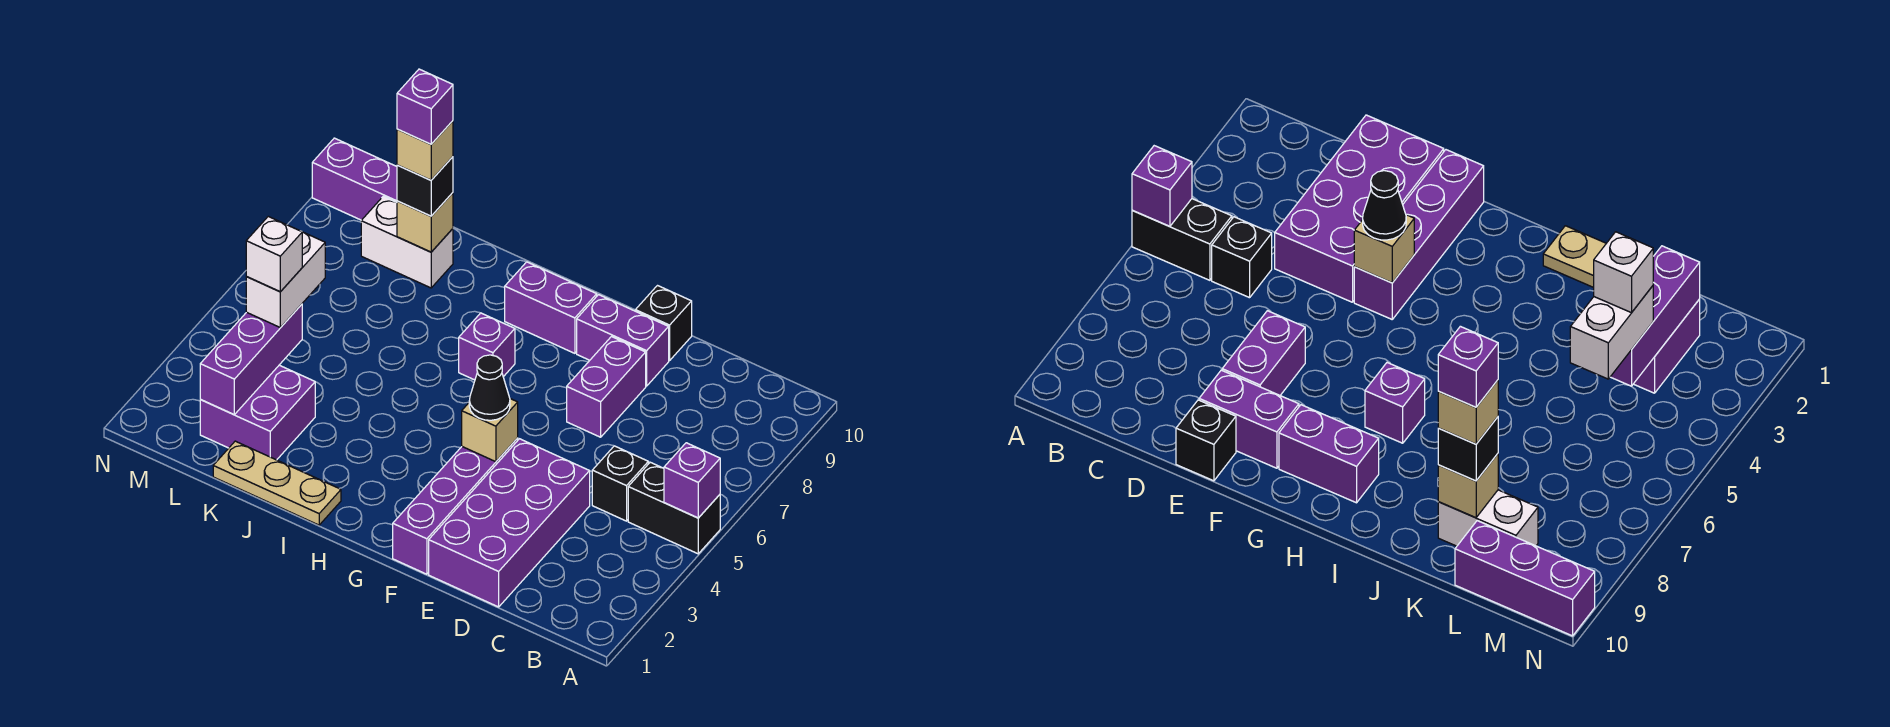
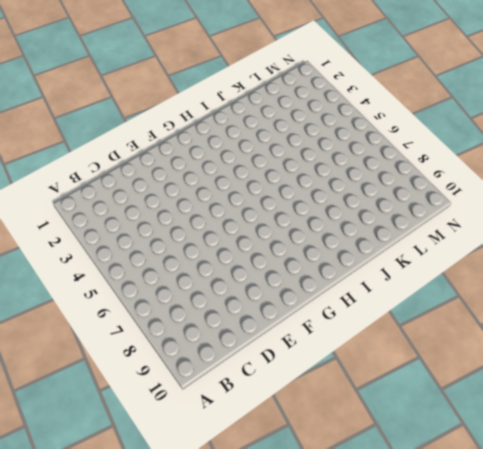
none -> black 1x2 brick [628,462,720,554]
none -> black 1x1 brick [592,446,648,521]
none -> purple 2x4 brick [429,439,590,607]

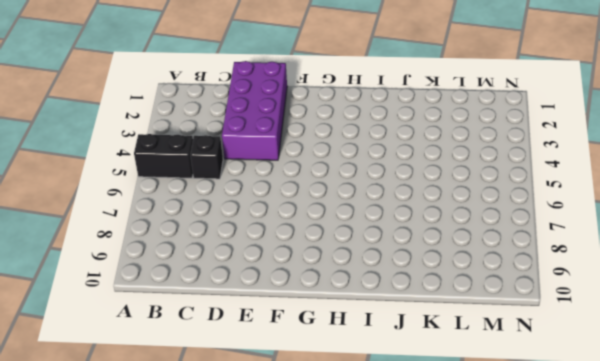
none -> purple 1x2 brick [567,337,646,437]
none -> purple 1x2 brick [577,295,669,386]
none -> black 1x1 brick [635,286,692,361]

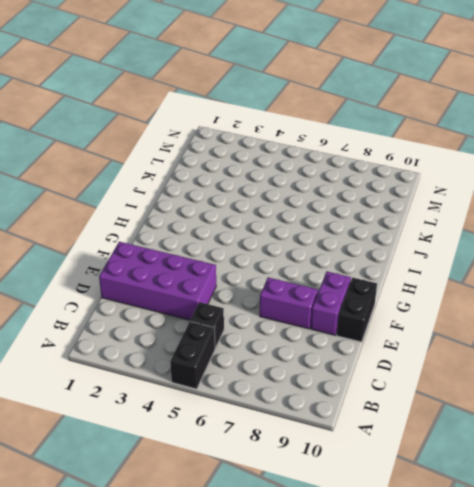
black 1x2 brick [337,278,377,342] -> black 1x1 brick [635,286,692,361]
none -> purple 1x4 brick [393,438,518,574]
none -> purple 1x2 brick [505,262,597,353]
none -> purple 1x1 brick [459,313,515,380]

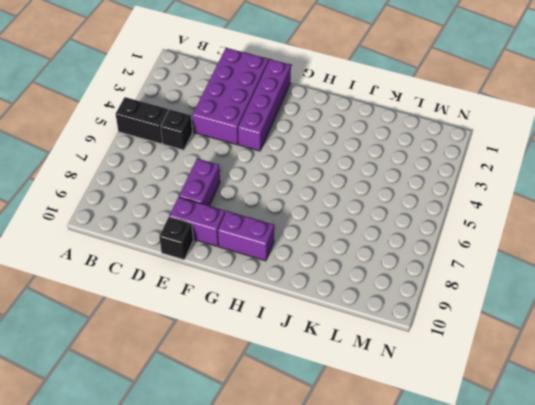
none -> purple 1x1 brick [459,313,515,380]
none -> tan 1x3 plate [213,441,341,525]
none -> purple 2x2 brick [200,365,315,460]

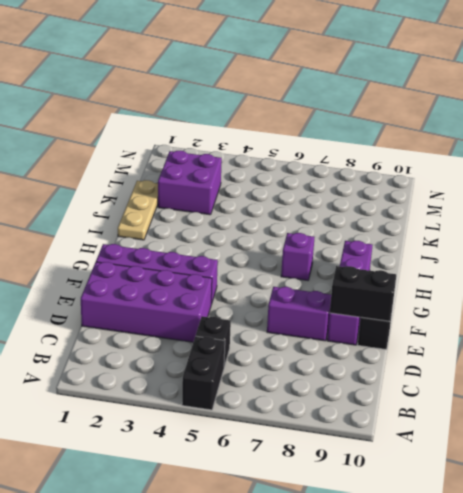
black 1x2 brick [330,266,396,321] -> none
none -> white 1x2 brick [361,197,453,288]
none -> purple 1x3 brick [312,138,397,220]
none -> purple 1x1 brick [664,443,720,518]

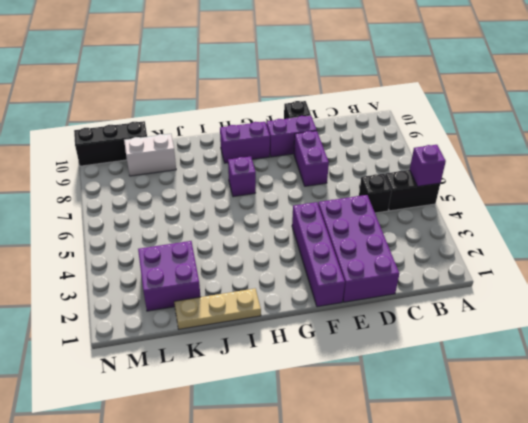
black 1x3 brick [74,121,147,166] -> purple 1x3 brick [312,138,397,220]
none -> tan 1x1 brick [462,399,518,462]
none -> tan 1x1 brick [397,193,453,252]
none -> purple 1x3 brick [200,304,302,415]

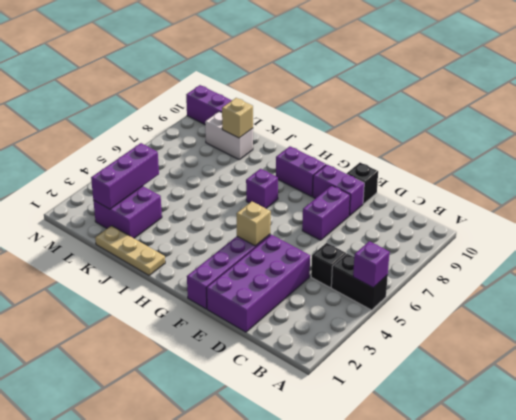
none -> black 1x1 cone [469,355,510,420]
none -> black 1x1 brick [397,157,453,216]
none -> white 1x2 brick [246,232,325,328]

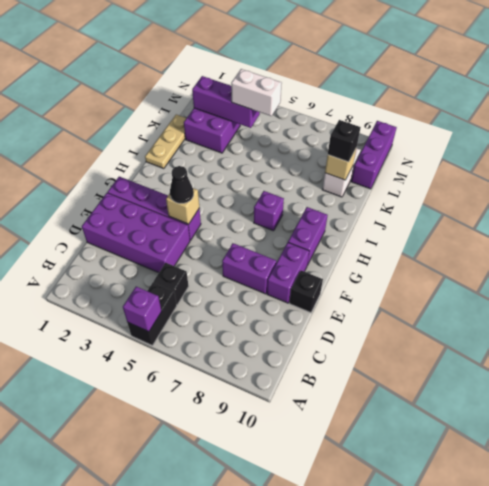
none -> tan 1x1 brick [397,121,453,180]
none -> white 1x1 brick [246,217,302,292]
none -> purple 1x1 brick [397,69,453,144]

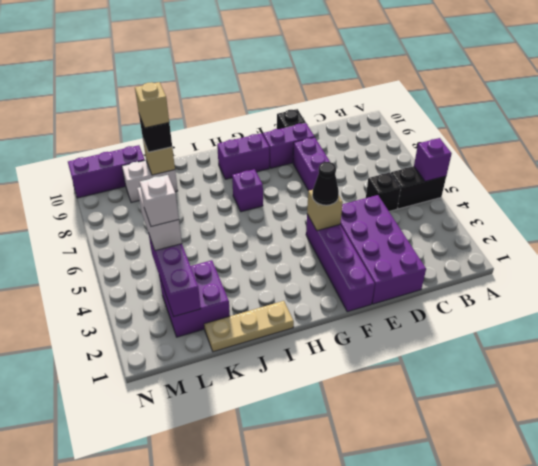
none -> purple 1x1 brick [397,69,453,144]

